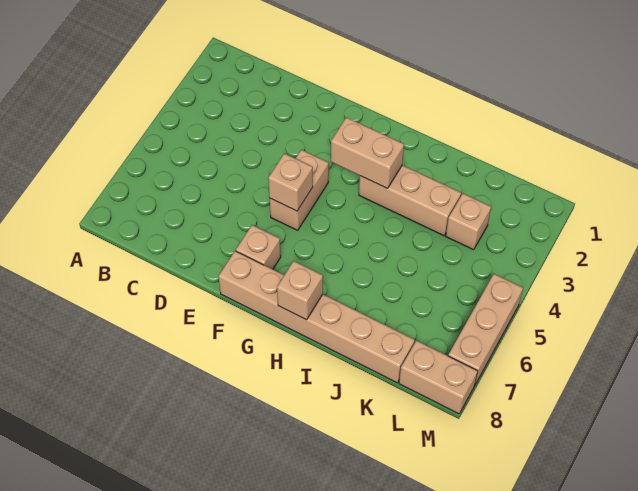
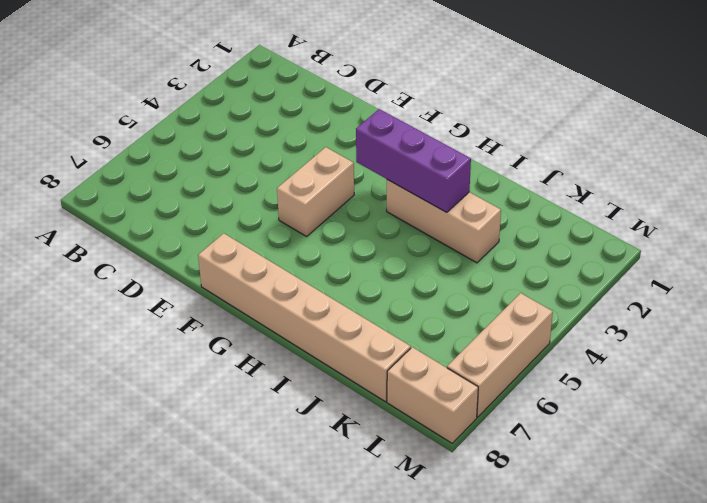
purple 1x3 brick [356,109,471,213] -> tan 1x2 brick [331,118,404,188]
none -> tan 1x1 brick [236,225,281,269]
none -> tan 1x1 brick [446,194,491,250]

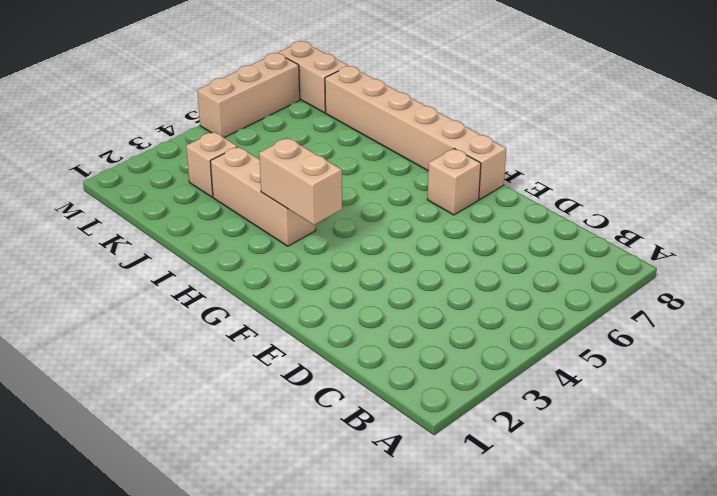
none -> tan 1x2 brick [270,150,329,230]
none -> tan 1x1 brick [268,154,313,211]

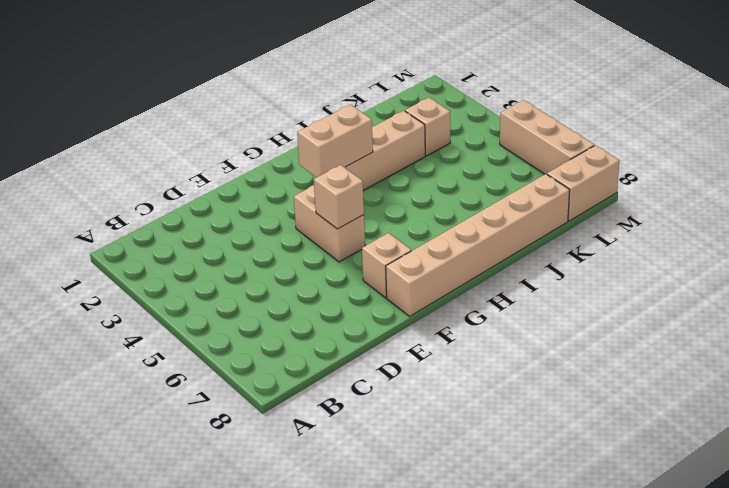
none -> tan 1x1 brick [277,261,323,320]

